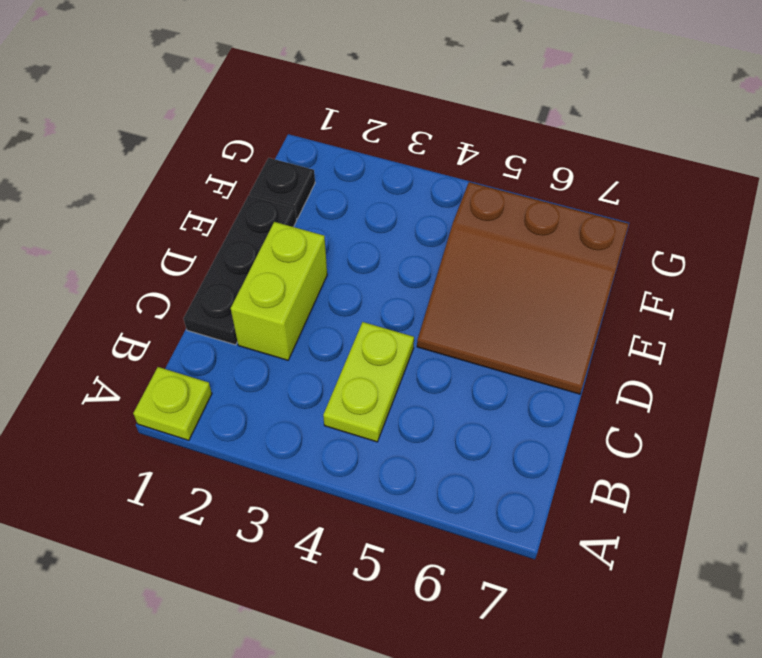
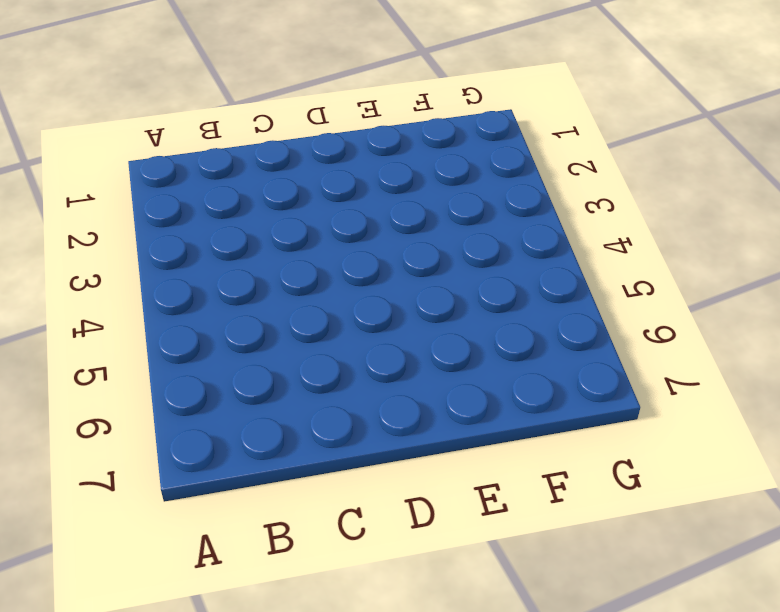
none -> lime 1x1 plate [133,367,212,440]
none -> lime 1x2 plate [323,322,414,442]

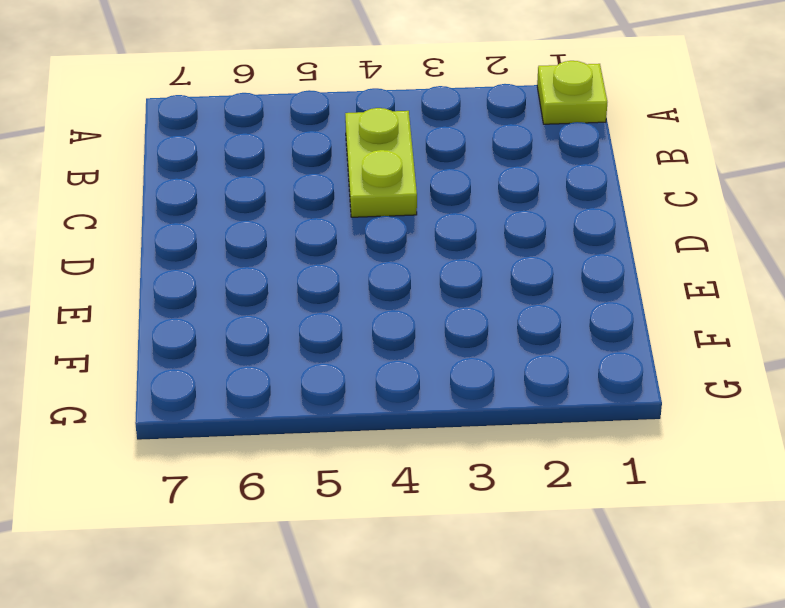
none -> black 1x3 plate [184,195,297,345]
none -> lime 1x2 brick [231,222,327,360]

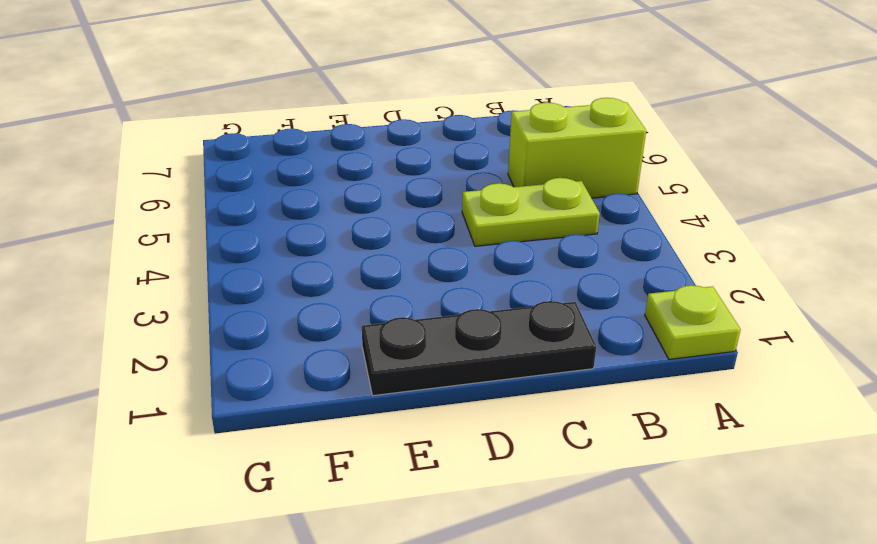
lime 1x2 brick [508,98,646,198] -> lime 1x2 brick moved to [231,222,327,360]
none -> brown 3x3 slope [417,182,629,394]
none -> black 1x1 plate [250,158,315,219]

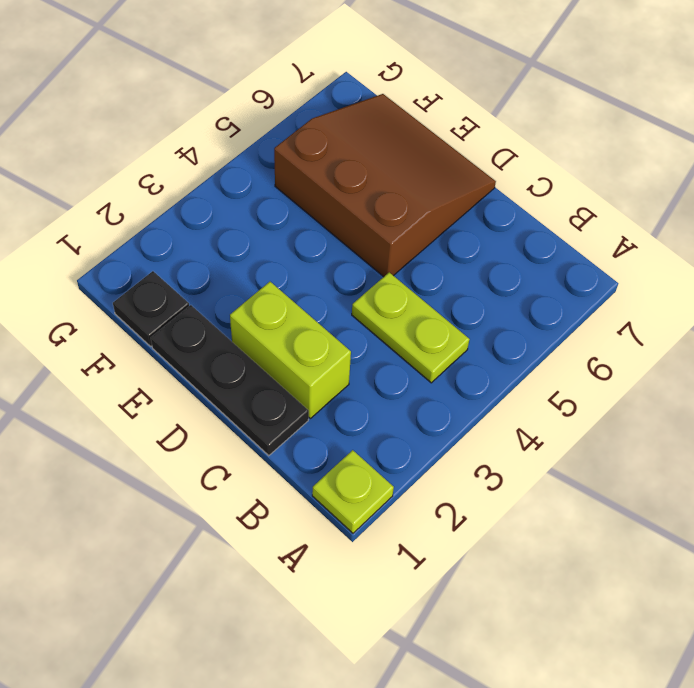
brown 3x3 slope [274,94,496,277] -> brown 3x3 slope turned to [417,182,629,394]

